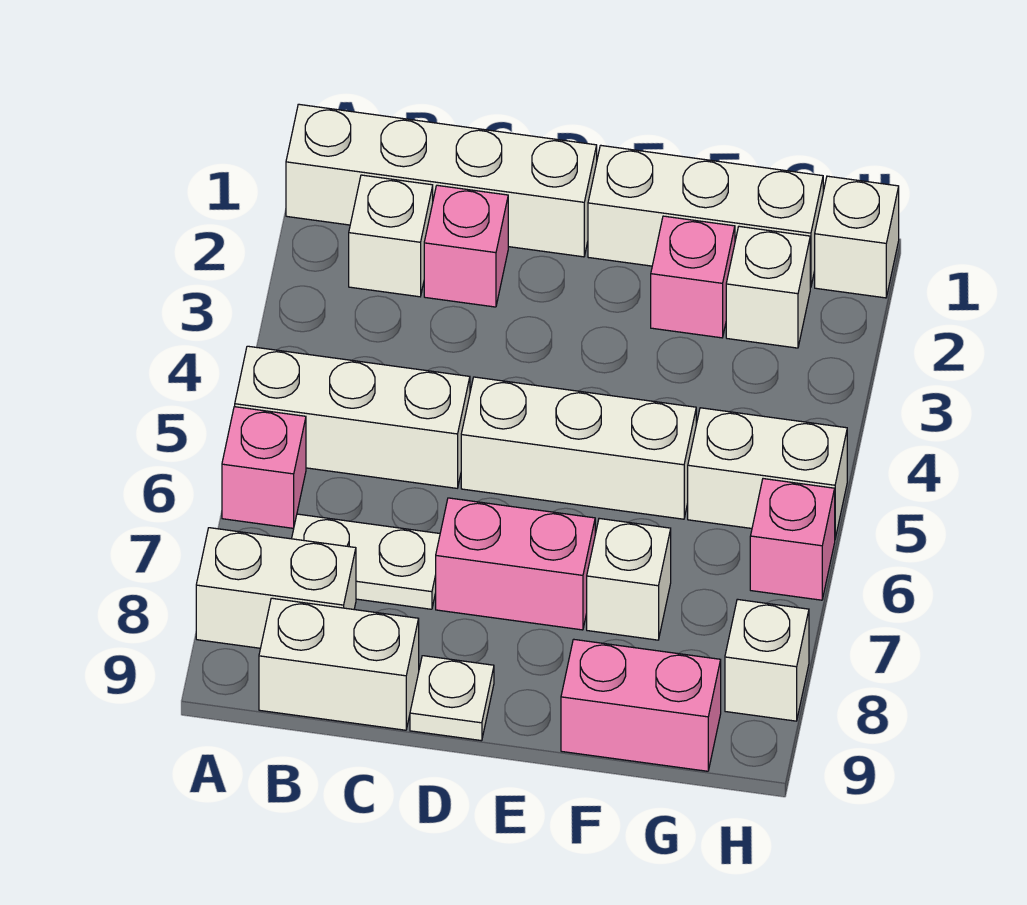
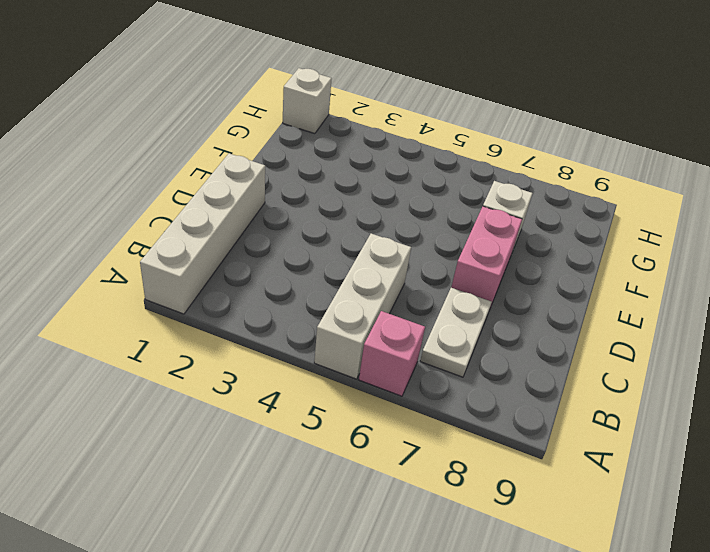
none -> white 1x2 brick [196,528,356,648]
none -> white 1x1 brick [349,175,433,297]
none -> white 1x2 brick [259,598,419,730]

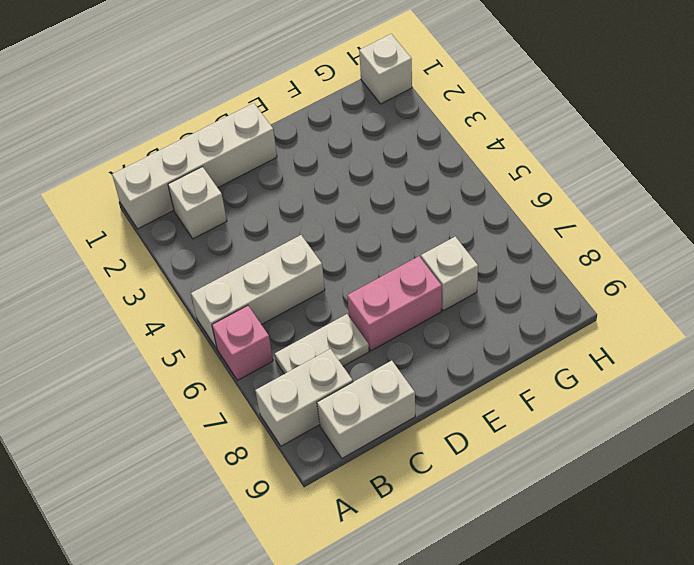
none -> pink 1x1 brick [424,185,508,307]
none -> white 1x3 brick [461,377,696,519]
none -> white 1x1 plate [410,656,494,741]

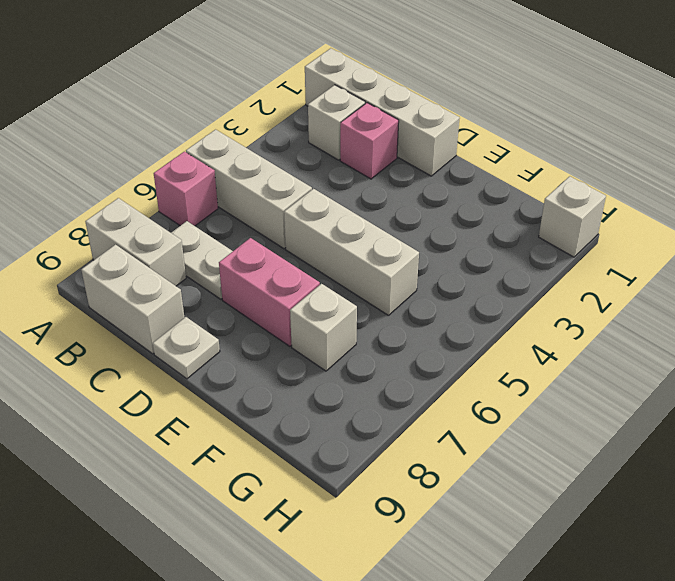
none -> white 1x3 brick [588,145,823,288]
none -> pink 1x1 brick [651,216,735,338]
none -> pink 1x2 brick [561,639,721,771]

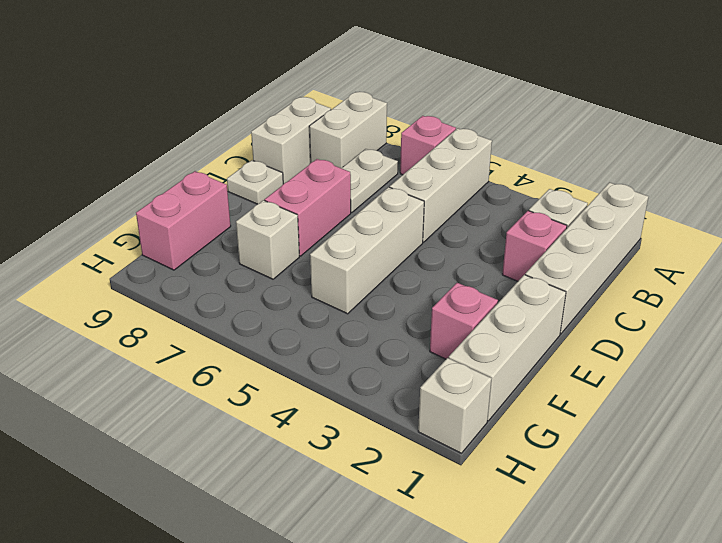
none -> white 1x1 brick [726,226,810,348]
none -> white 1x2 brick [688,408,847,538]
none -> pink 1x1 brick [750,479,835,600]

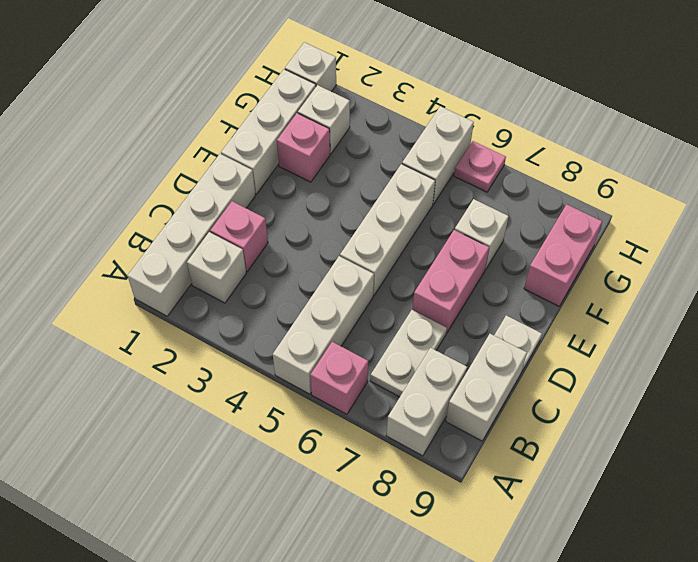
pink 1x1 plate [454,141,506,192] -> pink 1x1 brick [750,479,835,600]
none -> white 1x1 brick [725,599,809,721]

